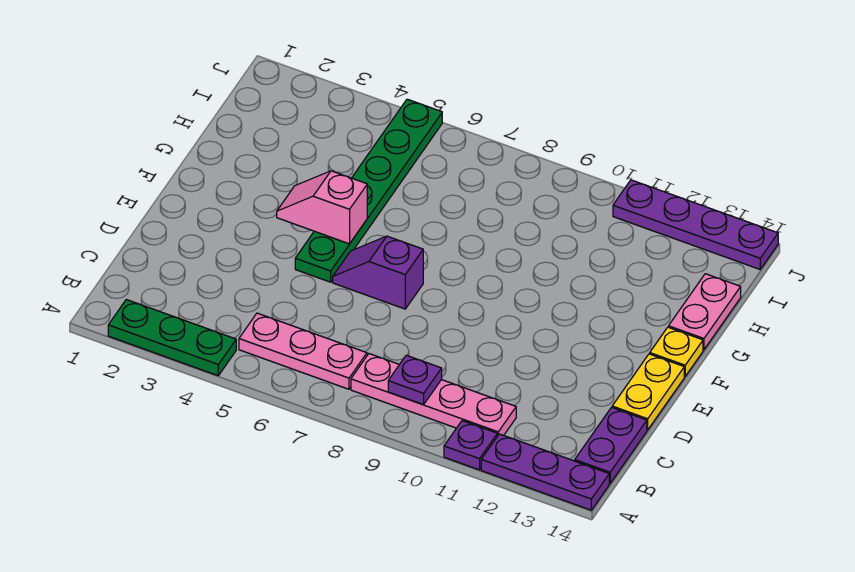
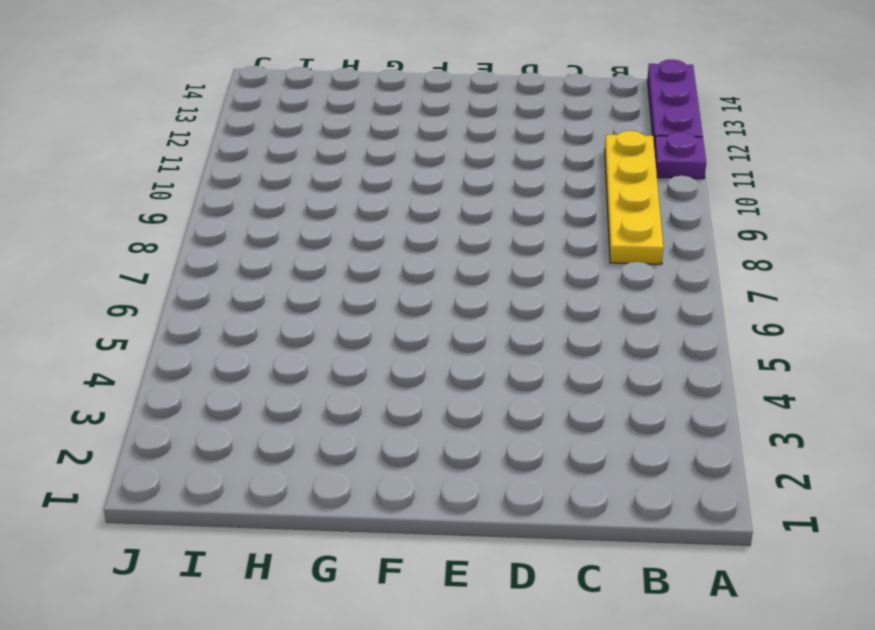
yellow 1x4 plate [605,131,663,264] -> pink 1x4 plate [351,354,516,436]
none -> green 1x3 plate [108,300,236,376]
none -> pink 1x3 plate [239,313,367,389]
none -> purple 1x2 plate [575,408,647,483]

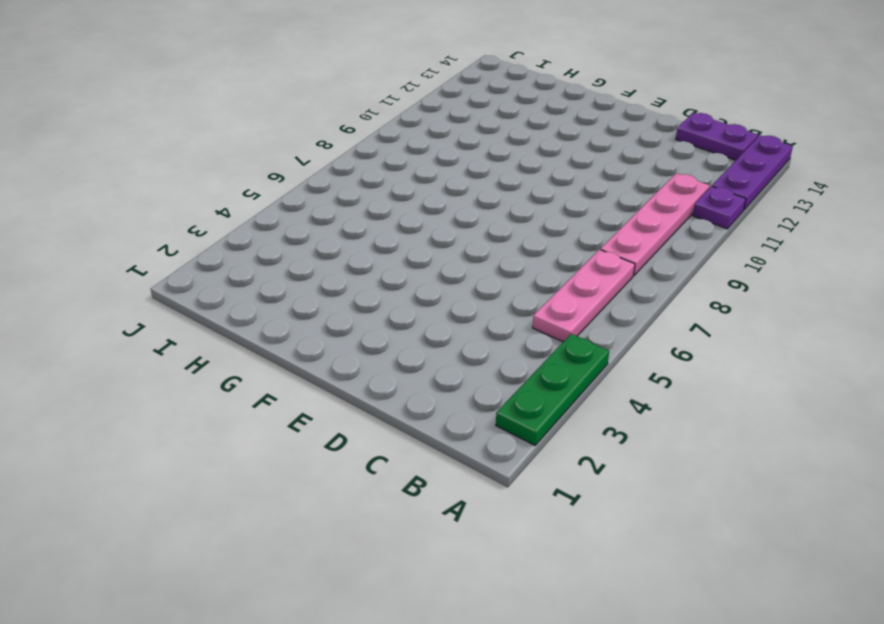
none -> yellow 1x2 plate [612,354,684,430]
none -> green 1x6 plate [295,99,442,282]
none -> purple 1x2 slope [333,236,423,309]

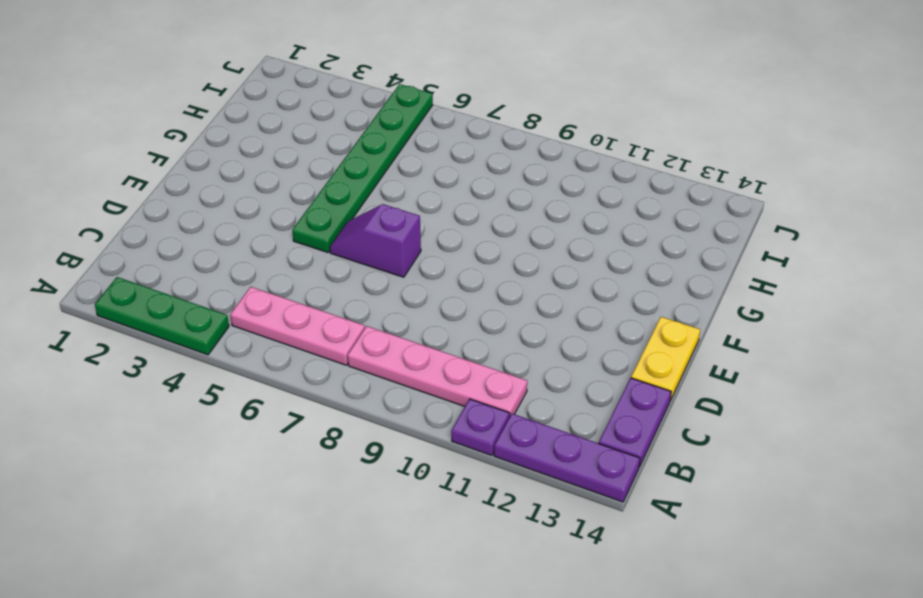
none -> yellow 1x1 plate [650,327,703,376]
none -> pink 1x2 plate [669,274,741,350]
none -> purple 1x4 plate [613,180,778,269]

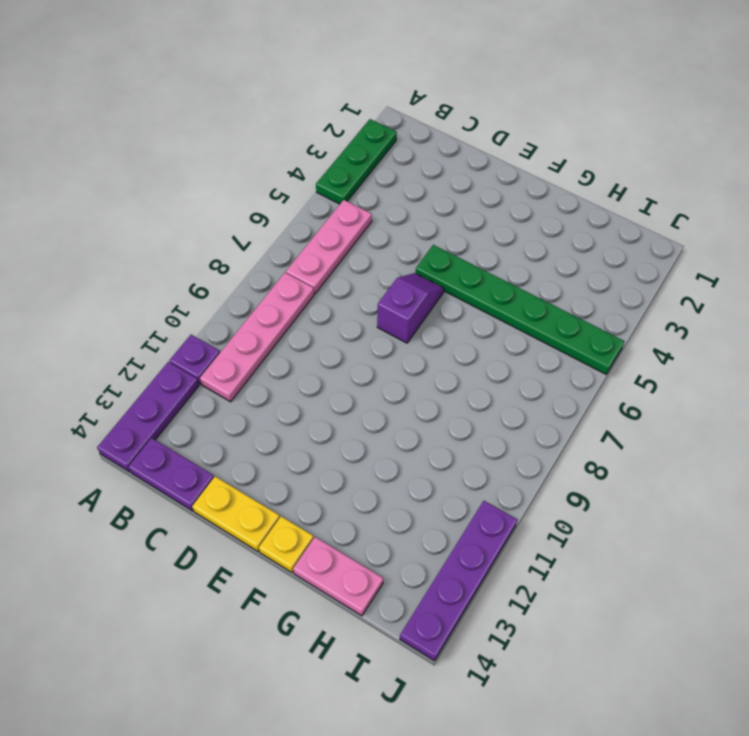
none -> purple 1x1 plate [388,355,442,405]
none -> pink 1x2 slope [277,171,367,244]

